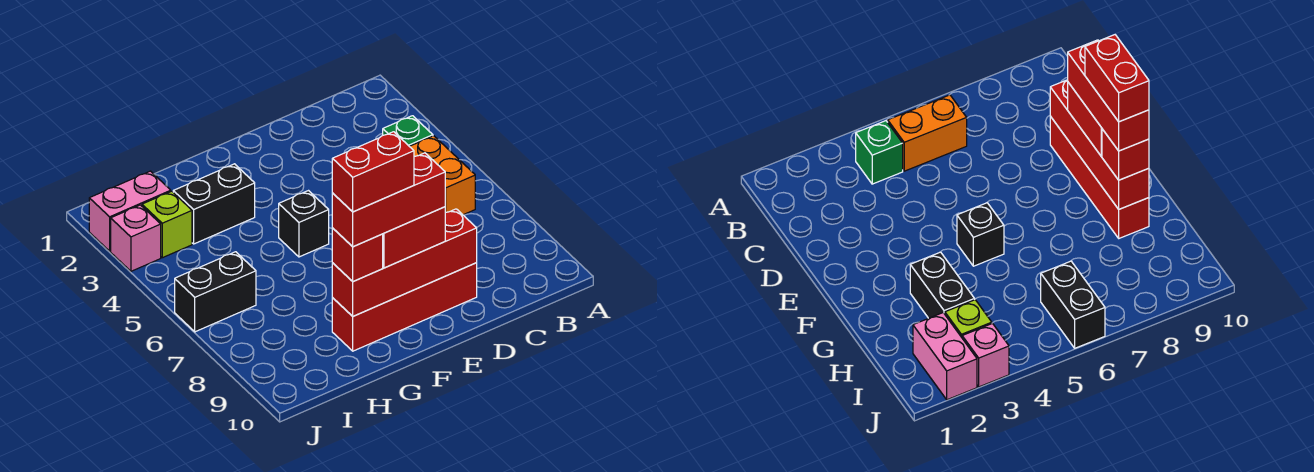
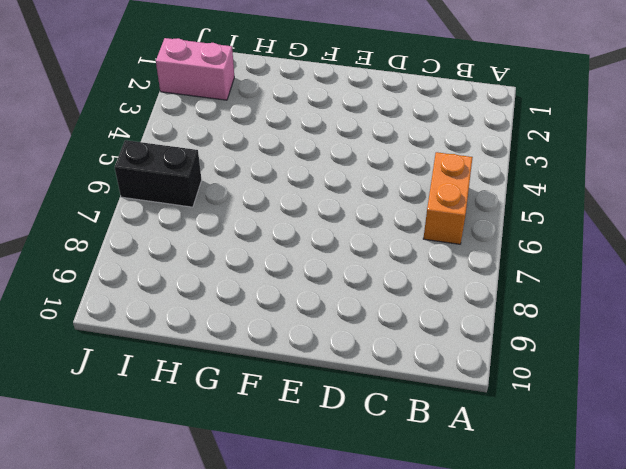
none -> green 1x1 brick [383,116,433,146]
none -> red 1x4 brick [332,263,477,351]
none -> black 1x1 brick [279,191,329,257]

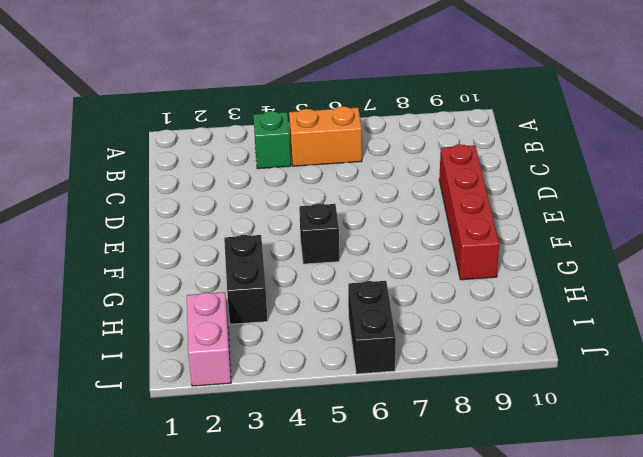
none -> lime 1x1 brick [142,191,192,258]
none -> pink 1x1 brick [111,205,161,271]
none -> red 1x4 brick [332,209,477,316]

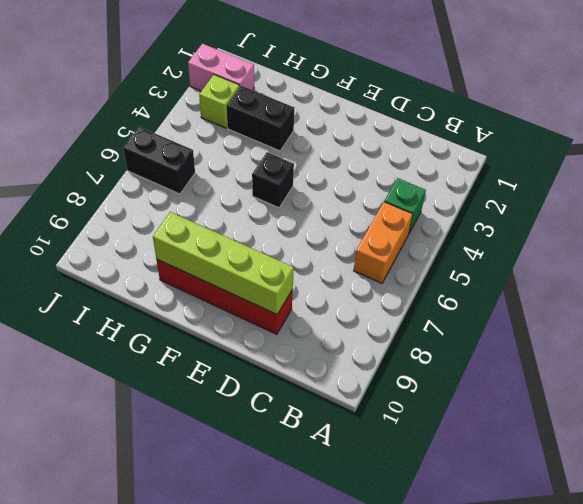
lime 1x4 brick [153,212,294,314] -> red 1x4 brick [332,209,477,316]
none -> pink 1x1 brick [111,205,161,271]
none -> red 1x2 brick [383,207,446,268]
none -> red 1x1 brick [332,228,383,281]

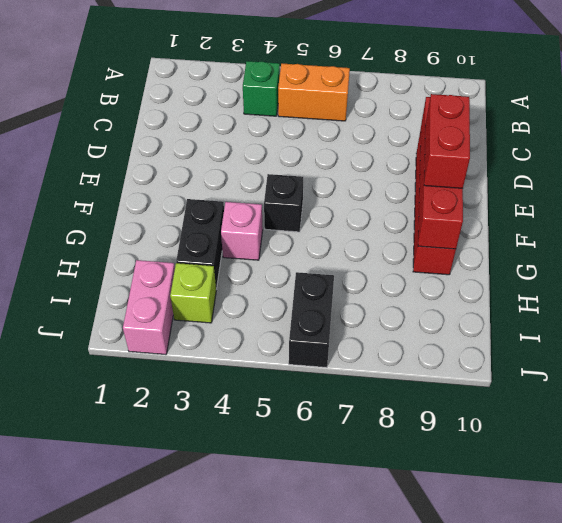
pink 1x1 brick [221,202,263,260] -> pink 1x1 brick moved to [111,205,161,271]
none -> red 1x1 brick [332,228,383,281]
none -> red 1x3 brick [332,153,445,247]
none -> red 1x2 brick [332,132,414,212]

